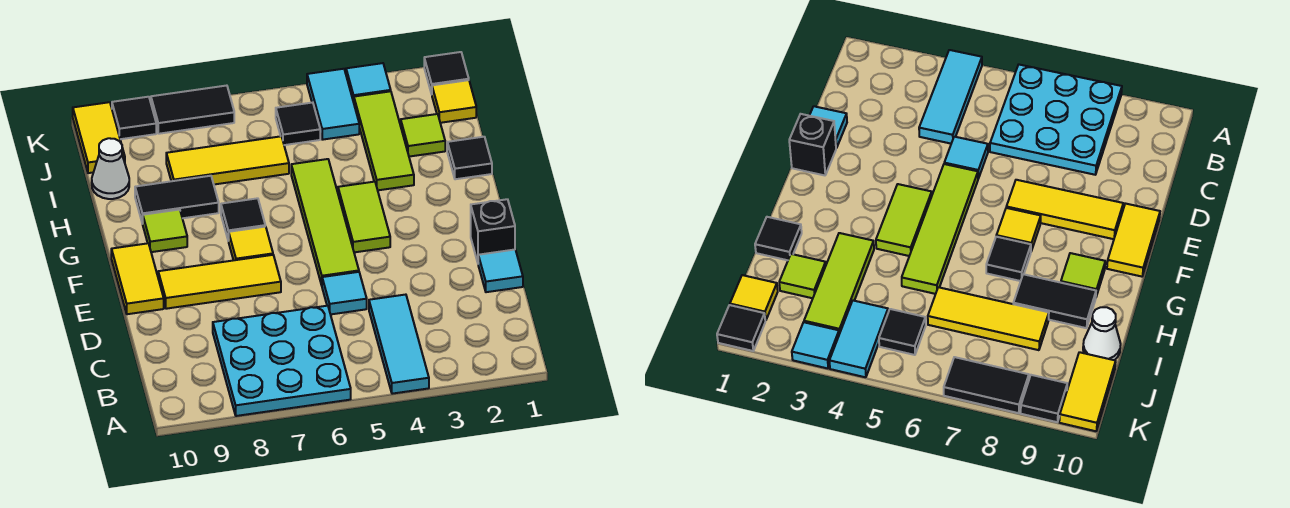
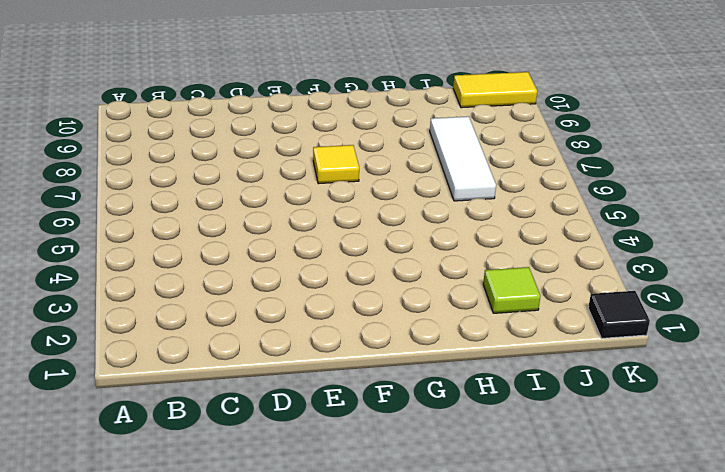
white 1x3 tile [430,116,496,201] -> yellow 1x3 tile [166,136,289,184]
none -> cyan 1x3 tile [369,295,429,394]
none -> cyan 3x3 plate [213,306,351,416]
none -> cyan 1x1 tile [478,250,523,292]

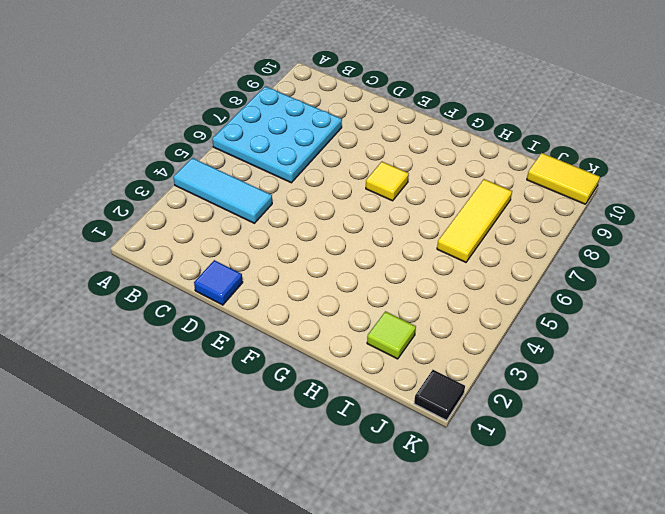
blue 1x1 tile [194,260,243,305] -> cyan 1x1 tile [478,250,523,292]
none -> cyan 1x1 tile [322,272,367,314]
none -> black 1x1 brick [471,199,515,262]
none -> lime 1x4 tile [291,159,359,285]

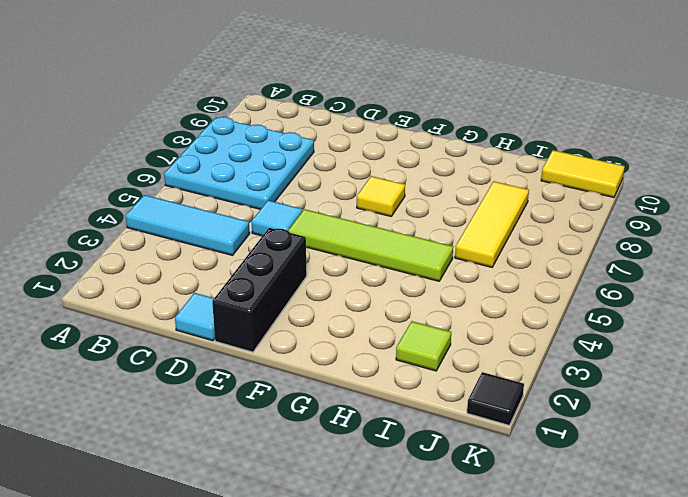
black 1x3 brick [212,228,307,352] -> black 1x1 brick [471,199,515,262]
none -> yellow 1x3 tile [158,255,281,309]
none -> yellow 1x2 tile [111,243,164,314]
none -> lime 1x2 tile [338,182,390,252]

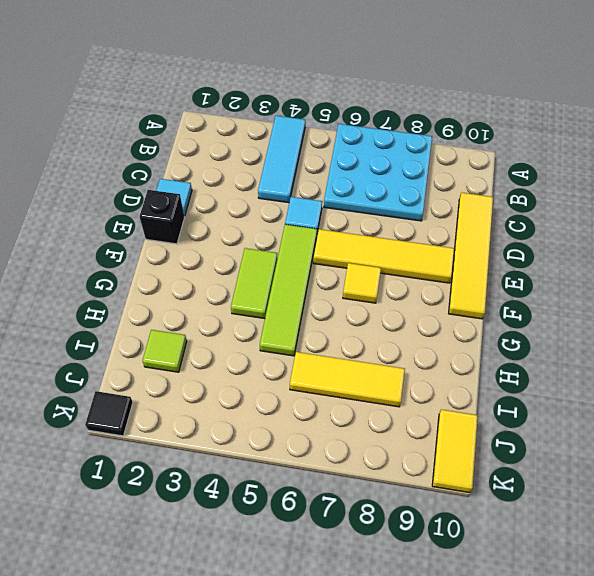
yellow 1x4 tile [449,193,493,319] -> yellow 1x2 tile [111,243,164,314]
yellow 1x4 tile [313,229,454,283] -> yellow 1x3 tile [158,255,281,309]
none -> black 1x1 tile [221,198,265,241]
none -> lime 1x1 tile [143,210,187,252]
none -> black 1x1 tile [447,137,492,179]

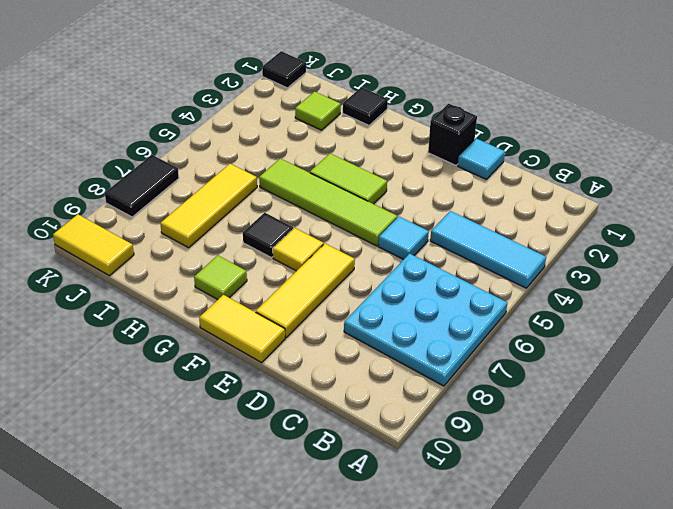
none -> lime 1x3 tile [354,91,414,190]
none -> black 1x2 tile [135,176,219,224]
none -> white 1x1 cone [92,138,129,199]

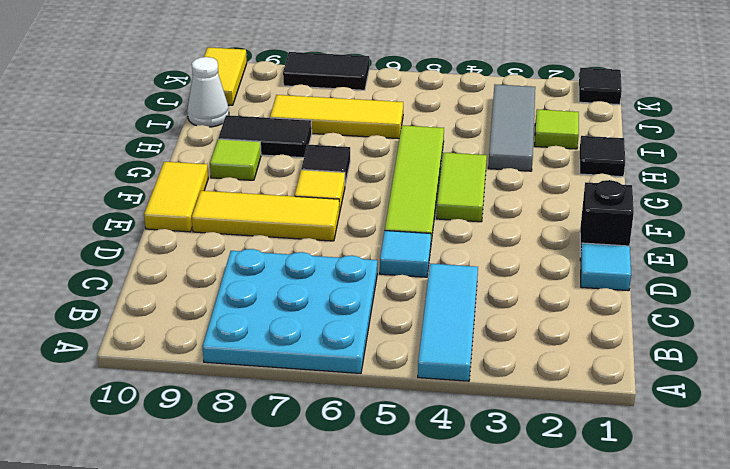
grey 1x3 tile [488,85,535,171] -> lime 1x3 tile [354,91,414,190]
none -> yellow 1x1 tile [432,80,476,123]
none -> cyan 1x2 tile [307,69,359,140]
none -> black 1x1 tile [276,103,320,145]

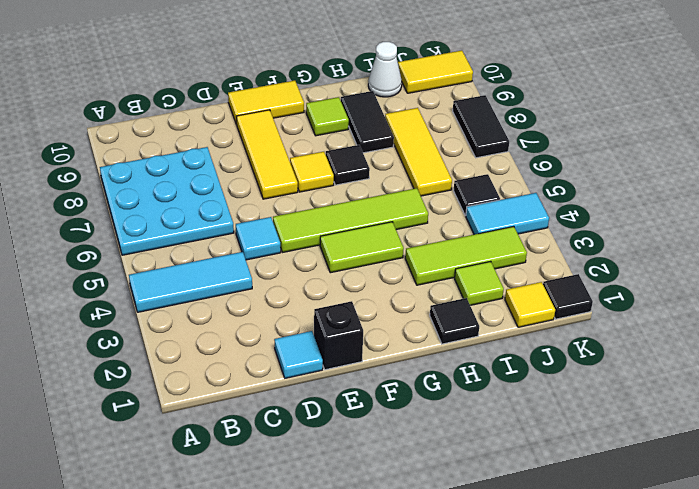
none -> cyan 1x1 tile [346,63,391,102]
none -> black 1x1 tile [112,97,156,139]

